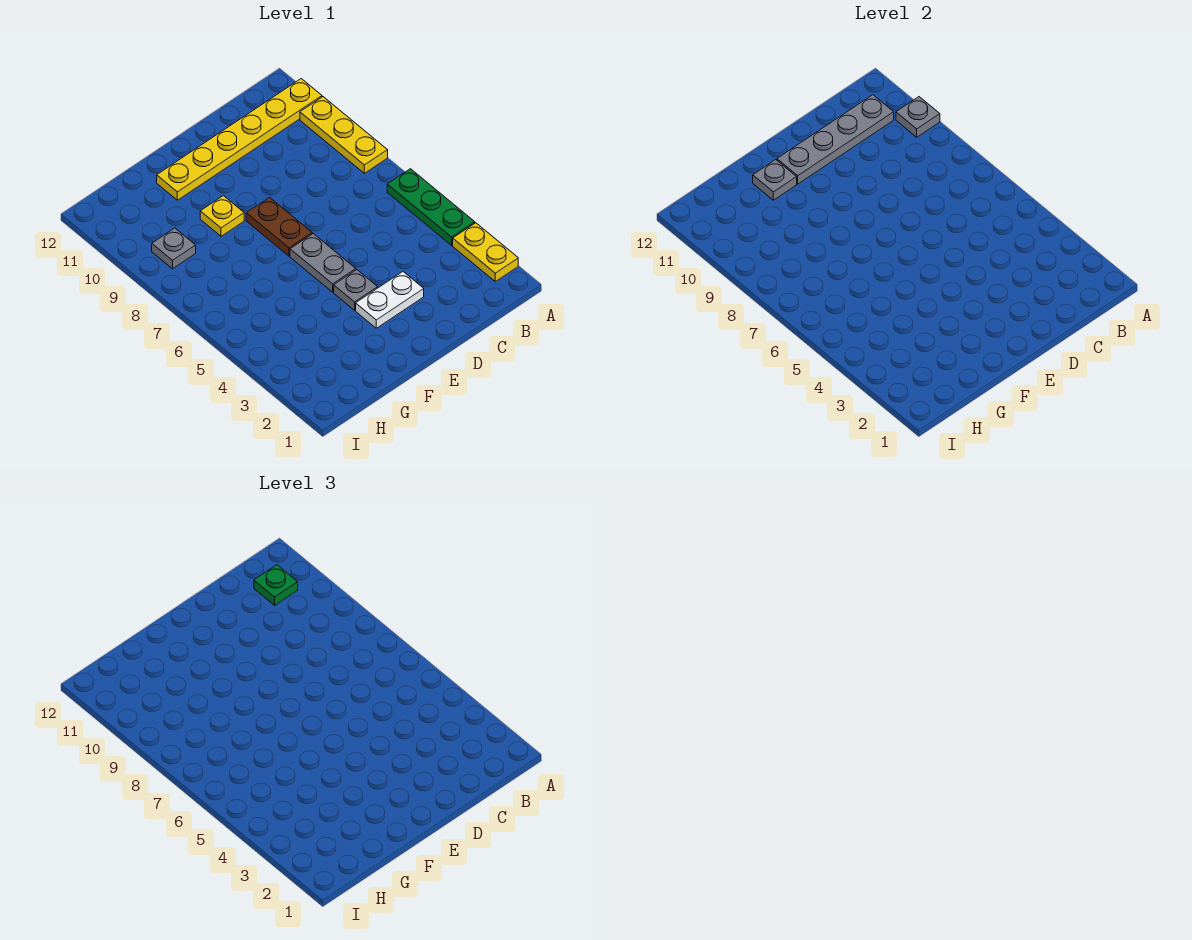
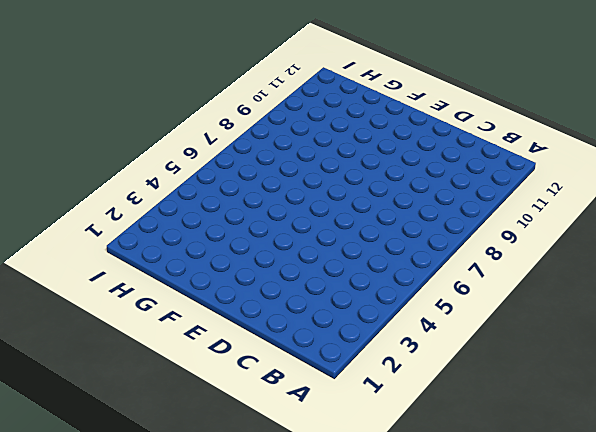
none -> yellow 1x2 plate [453,223,518,281]
none -> green 1x3 plate [387,169,475,245]
none -> yellow 1x3 plate [300,97,388,173]

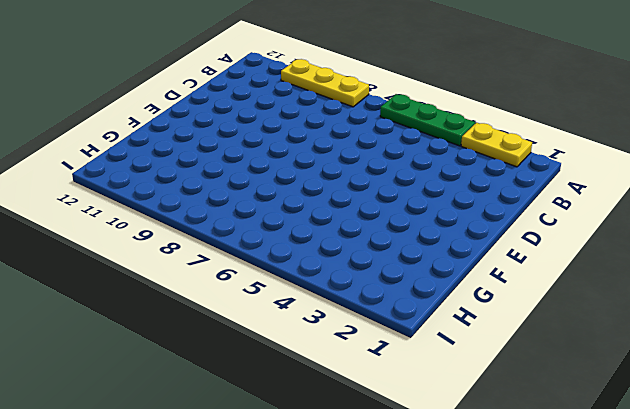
none -> yellow 1x6 plate [157,79,322,200]
none -> white 1x2 plate [356,272,424,328]
none -> grey 1x1 plate [334,270,378,310]

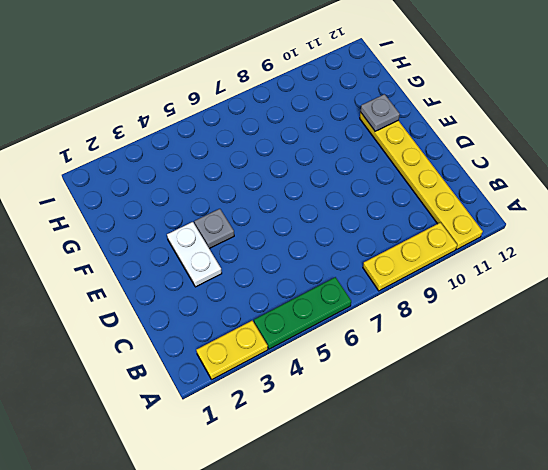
none -> grey 1x2 plate [290,234,356,292]
none -> brown 1x2 plate [246,198,312,256]
none -> yellow 1x1 plate [200,196,244,236]

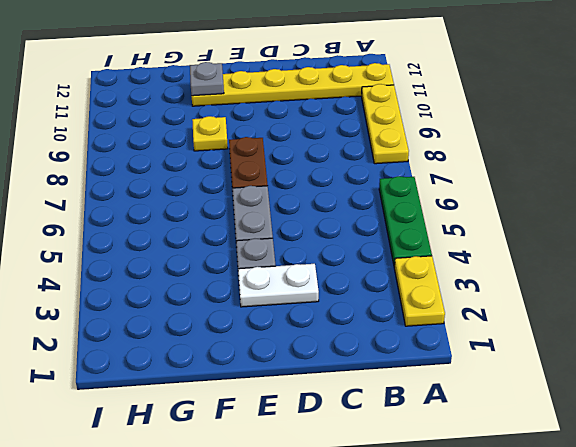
none -> grey 1x1 plate [152,228,196,269]
none -> grey 1x1 plate [896,97,940,137]
none -> grey 1x4 plate [777,95,894,184]

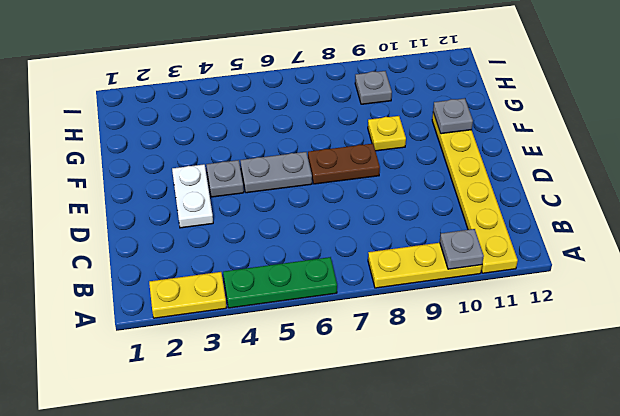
none -> grey 1x4 plate [777,95,894,184]
none -> green 1x1 plate [254,565,298,605]

